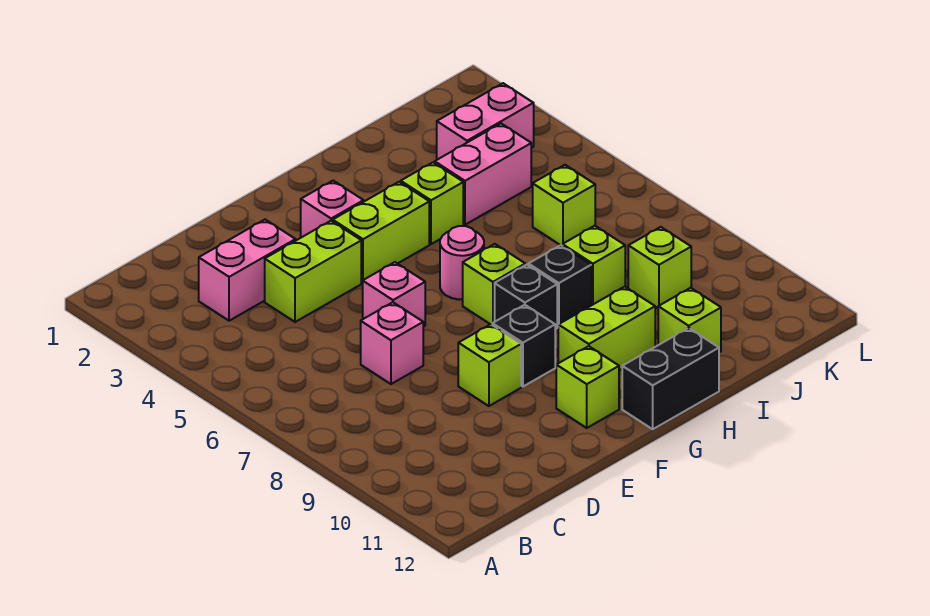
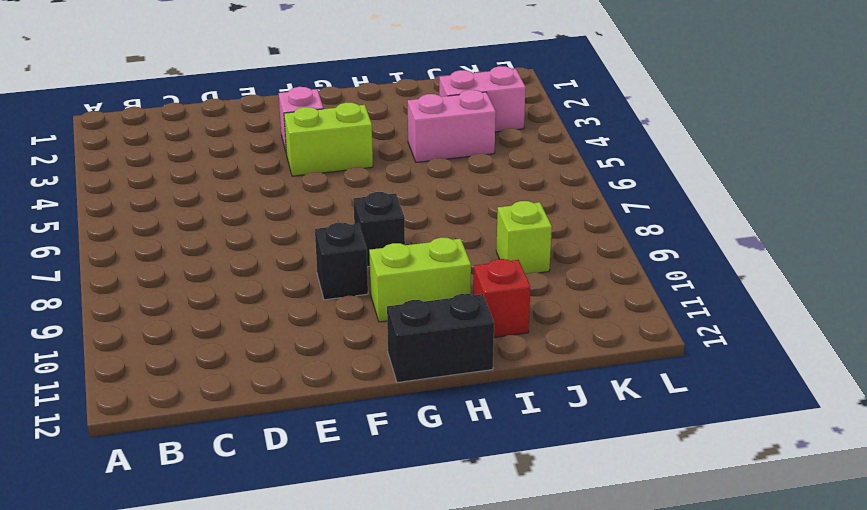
red 1x1 brick [473,259,530,337] -> lime 1x1 brick [658,288,721,352]
none -> pink 1x2 brick [199,220,296,321]
none -> lime 1x2 brick [265,221,361,322]
none -> pink 1x1 brick [361,302,423,384]

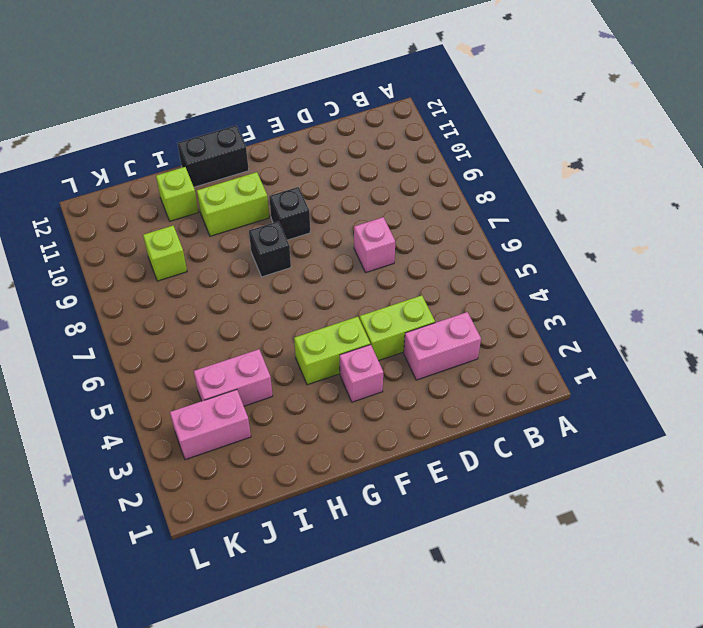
none -> pink 1x1 brick [363,262,425,327]
none -> lime 1x1 brick [458,324,521,406]
none -> lime 1x1 brick [556,346,619,428]

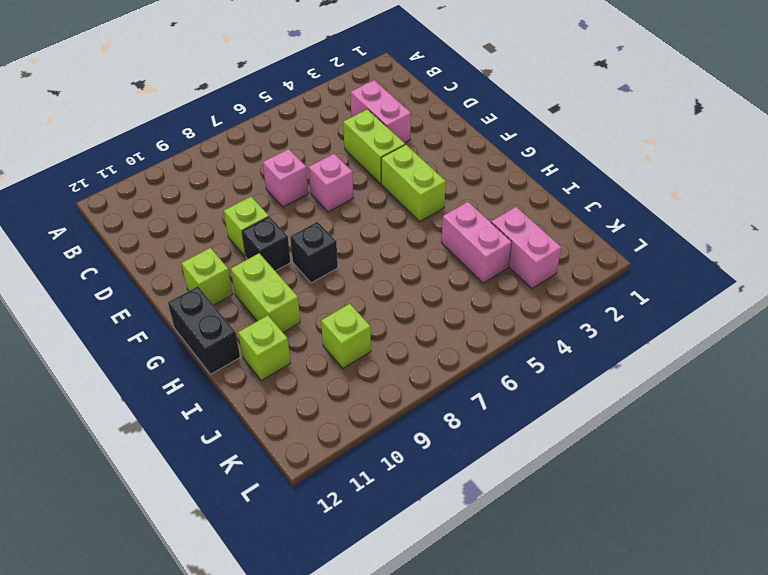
none -> pink 1x1 brick [301,181,364,237]
none -> pink 1x1 round brick [440,226,484,300]
none -> lime 1x1 brick [463,244,525,325]

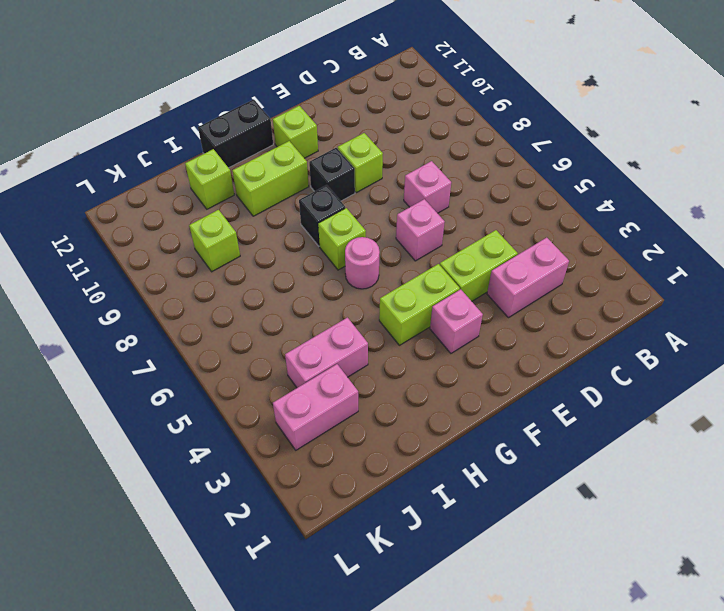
none -> lime 1x1 brick [401,162,463,244]
none -> black 1x1 brick [529,245,591,326]
none -> lime 1x1 brick [563,226,625,305]

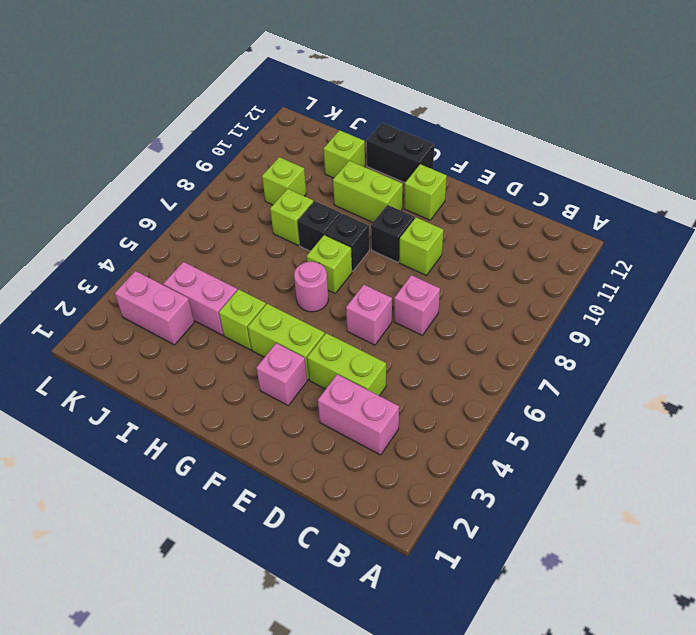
none -> lime 1x1 brick [533,165,595,246]

